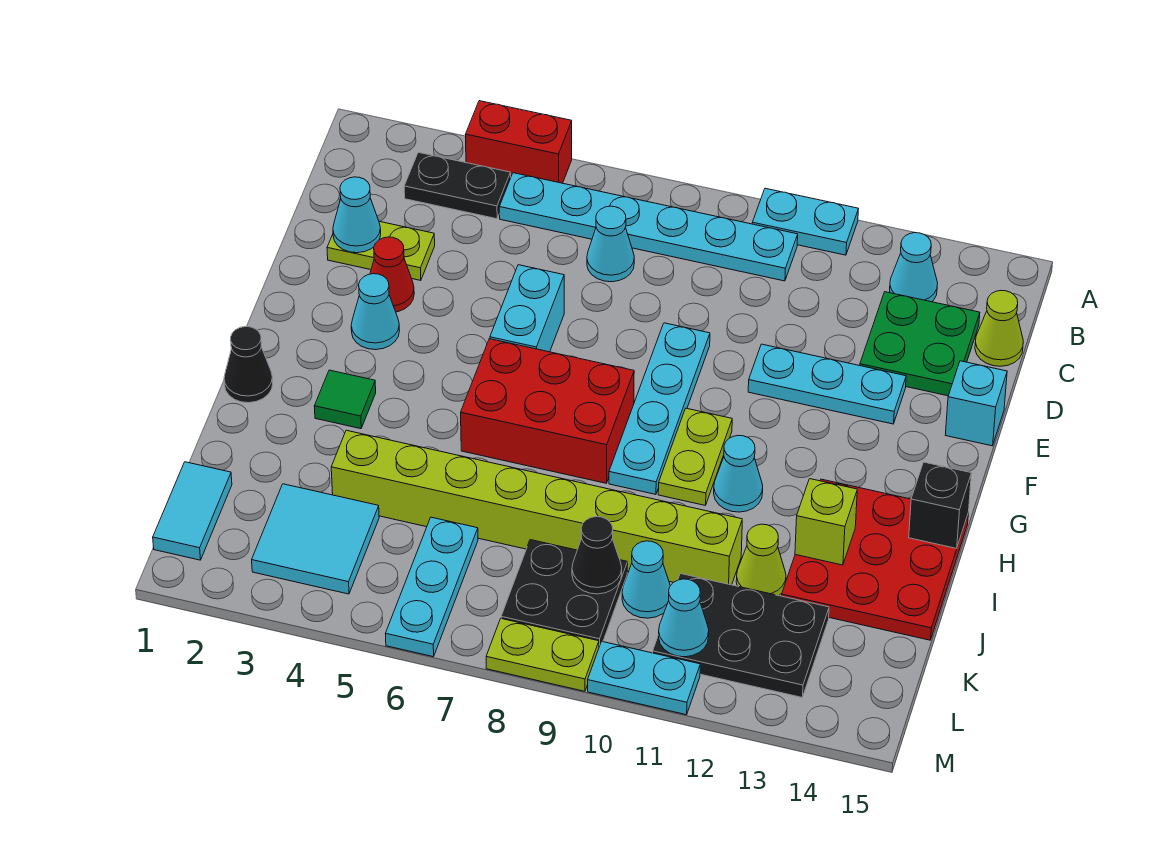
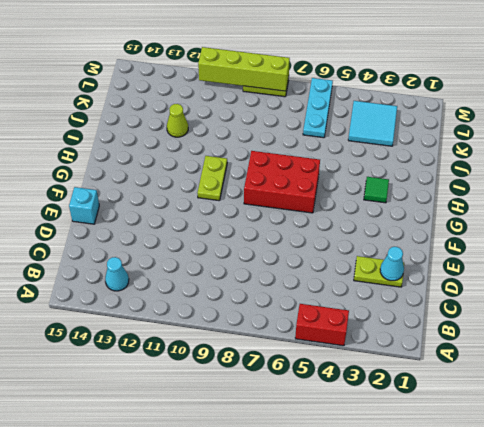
lime 1x4 brick [198,47,290,91] -> none
none -> cyan 1x2 plate [752,188,858,255]
none -> black 1x2 plate [404,152,511,219]
none -> cyan 1x6 plate [499,173,798,281]
none -> cyan 1x1 cone [587,206,634,282]

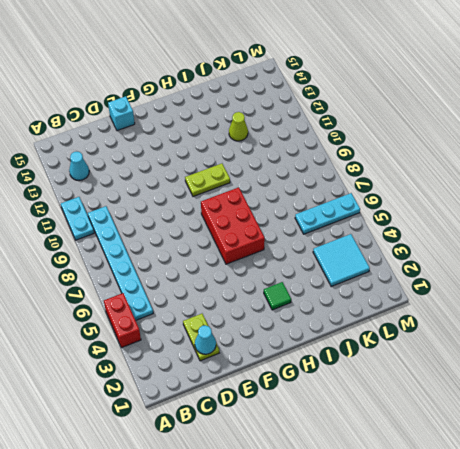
none -> black 1x2 plate [404,152,511,219]
none -> cyan 1x1 cone [587,206,634,282]
none -> green 2x2 plate [860,292,980,396]
none -> lime 1x1 cone [975,291,1023,366]

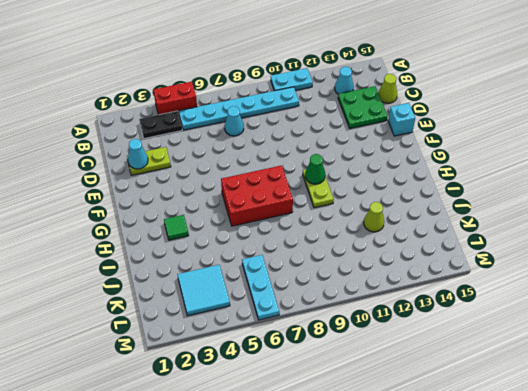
green 1x1 cone [305,154,325,184] -> none
none -> red 1x1 cone [370,237,414,312]
none -> cyan 1x2 brick [490,265,564,352]
none -> cyan 1x4 plate [609,323,710,494]
none -> cyan 1x3 plate [748,344,906,424]

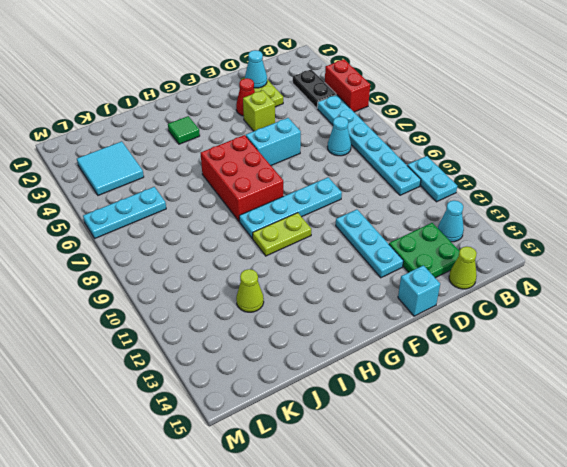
lime 1x1 brick [243,90,275,131] -> lime 1x1 brick moved to [795,479,857,565]
none -> cyan 1x1 cone [351,274,400,350]
none -> black 1x1 cone [224,327,273,403]
none -> cyan 1x1 cone [714,435,763,512]
none -> red 3x3 plate [782,479,968,640]

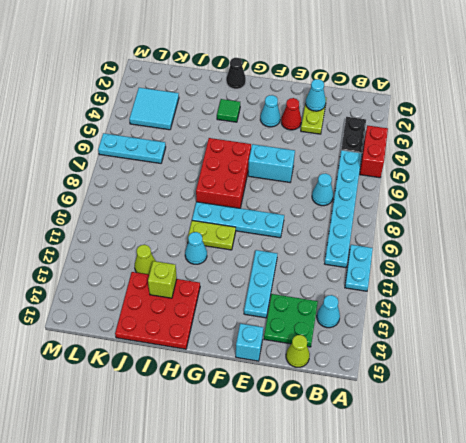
none -> lime 1x8 brick [331,430,742,585]
none -> cyan 1x2 tile [153,462,232,560]
none -> black 2x2 plate [501,540,628,646]
none -> cyan 1x1 cone [622,541,670,618]

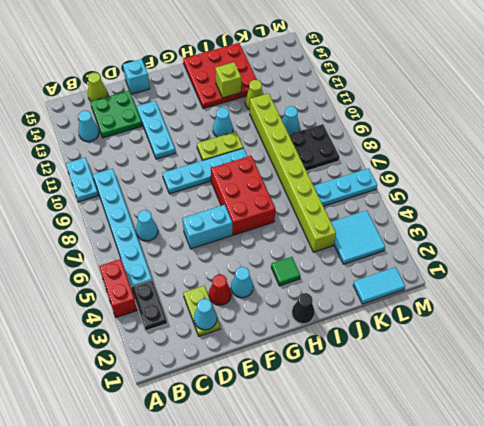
none -> black 2x3 plate [653,573,829,697]
none -> lime 1x2 plate [486,619,599,691]
none -> cyan 1x2 plate [588,642,700,715]
none -> black 1x1 brick [909,462,971,548]

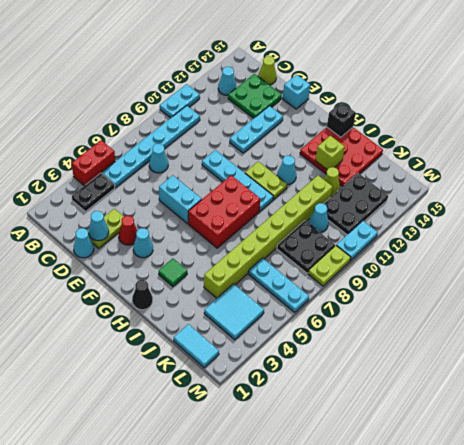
cyan 1x1 cone [74,228,94,258] -> cyan 1x1 cone moved to [659,579,709,657]
none -> black 1x1 cone [572,517,622,594]

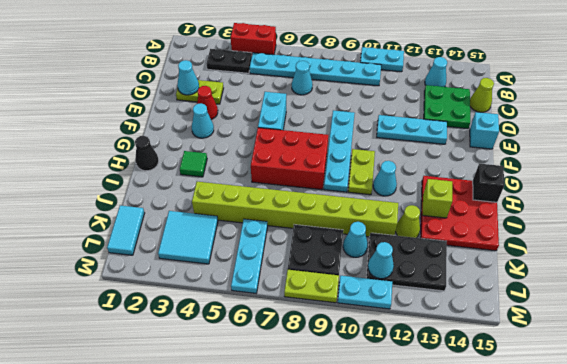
none -> black 1x1 cone [572,517,622,594]

